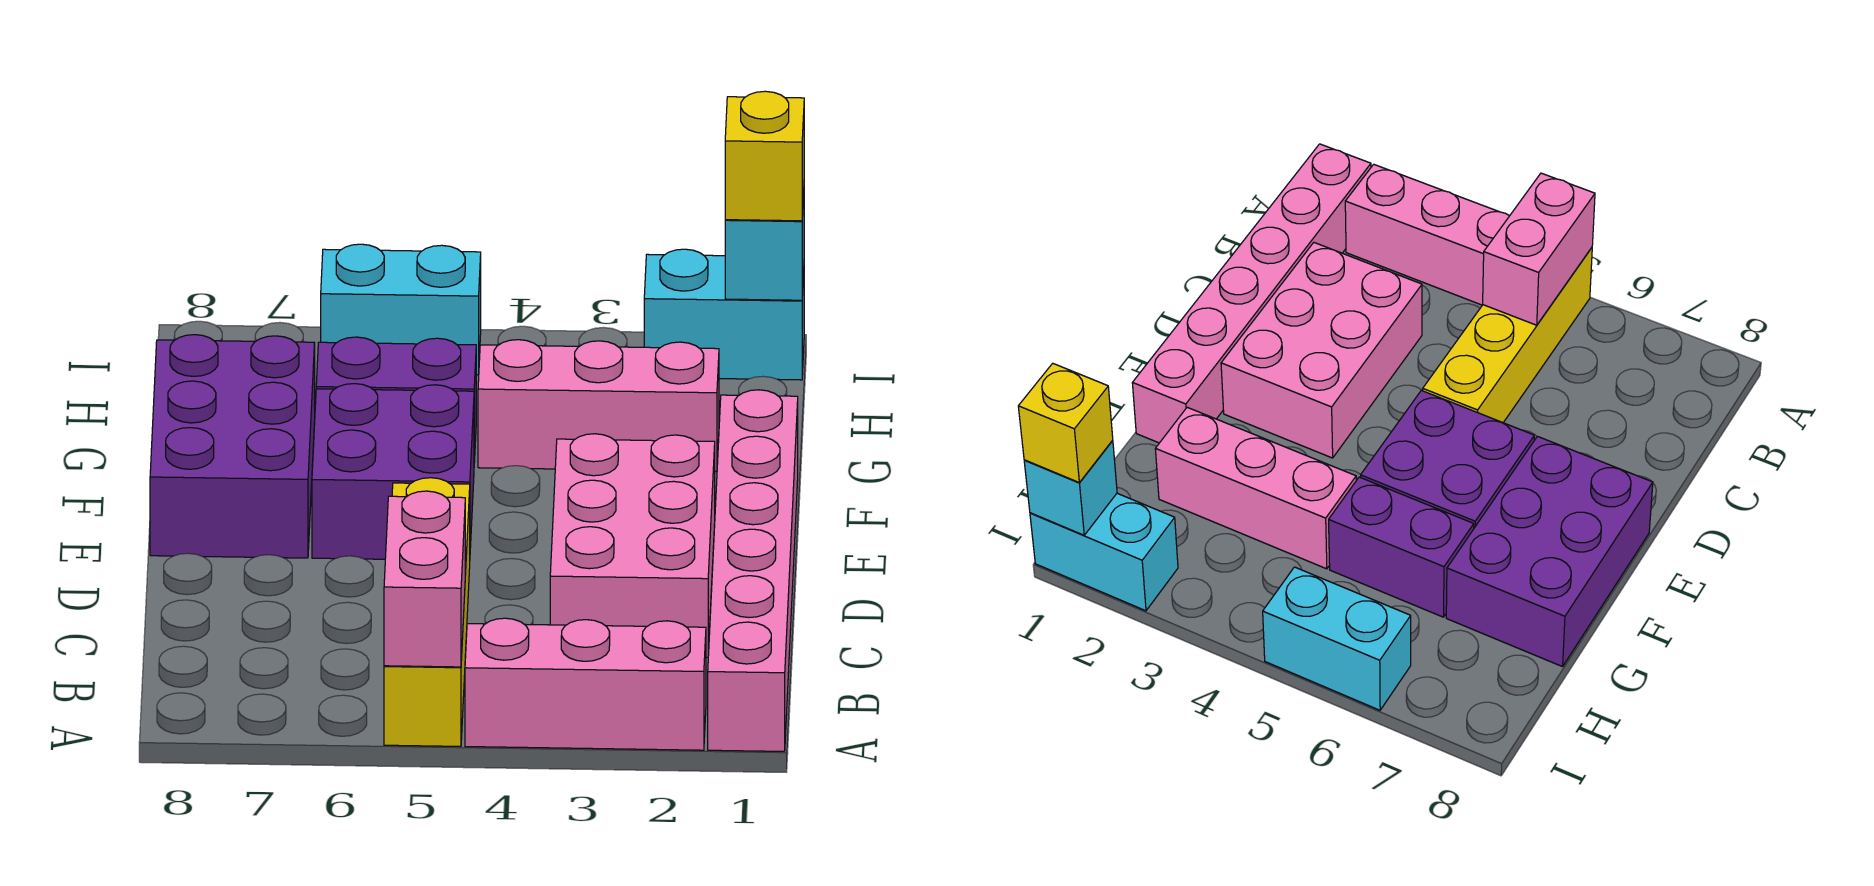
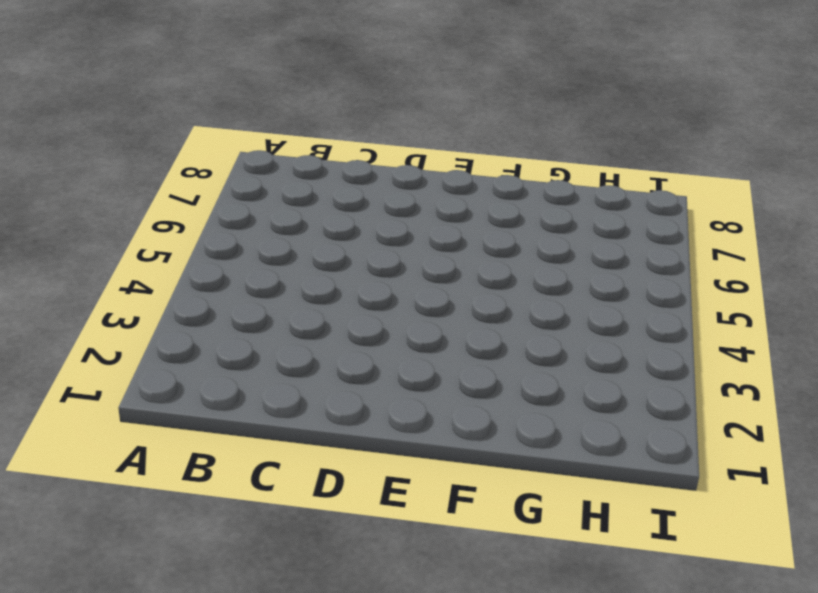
none -> pink 1x6 brick [708,390,798,751]
none -> pink 1x3 brick [465,618,706,750]
none -> yellow 1x4 brick [384,478,470,746]

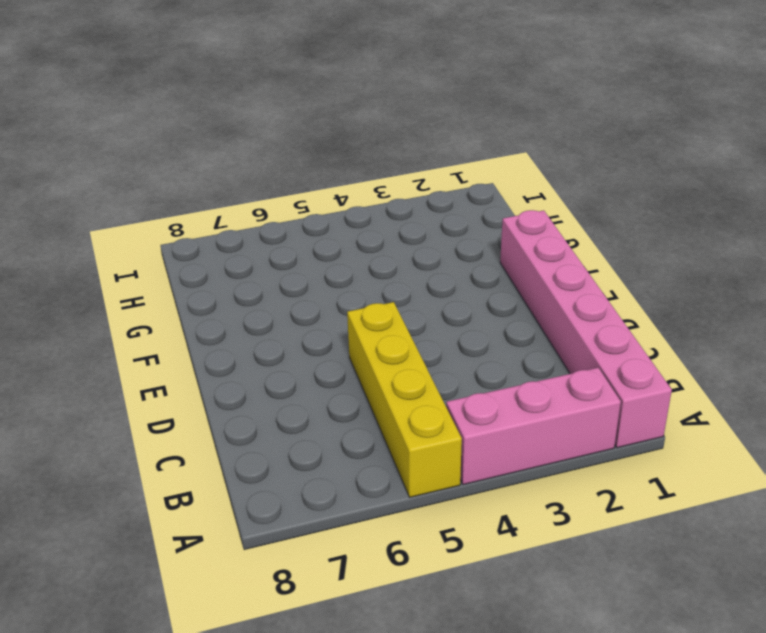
none -> pink 2x3 brick [550,434,715,657]
none -> purple 2x2 brick [312,384,474,559]
none -> purple 2x3 brick [150,335,315,558]

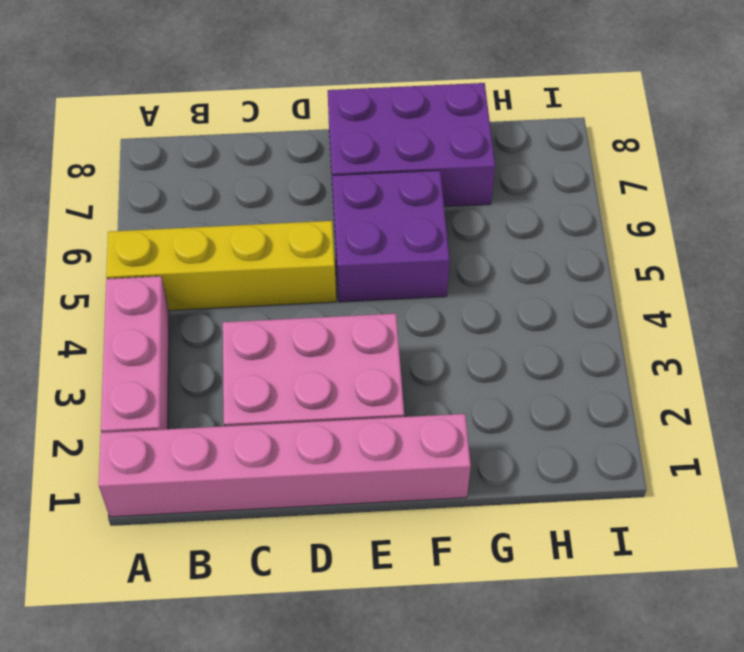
none -> pink 1x3 brick [478,340,719,472]
none -> purple 1x2 brick [316,337,476,462]
none -> cyan 1x2 brick [644,249,804,380]

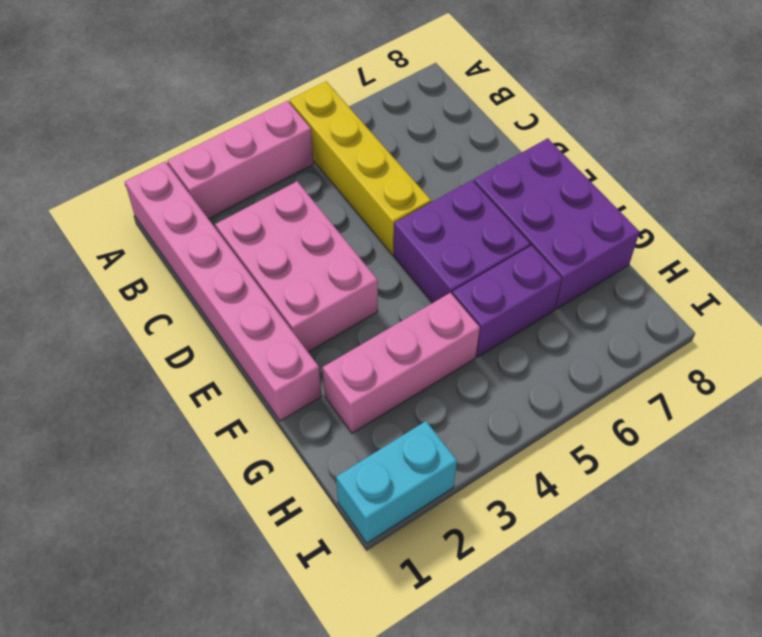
none -> cyan 1x2 brick [321,244,481,375]
none -> pink 1x2 brick [384,491,465,667]
none -> cyan 1x1 brick [725,194,804,300]

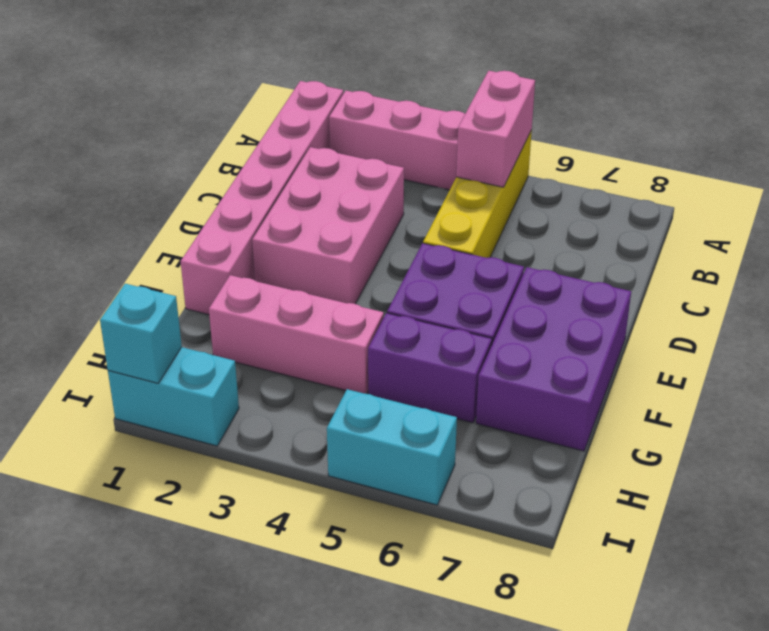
none -> yellow 1x1 brick [725,91,804,221]

